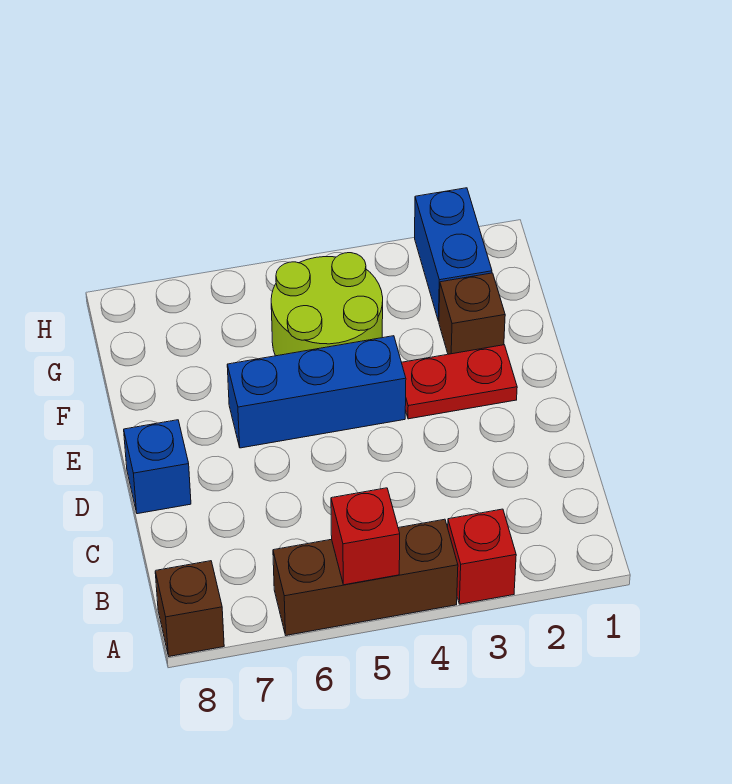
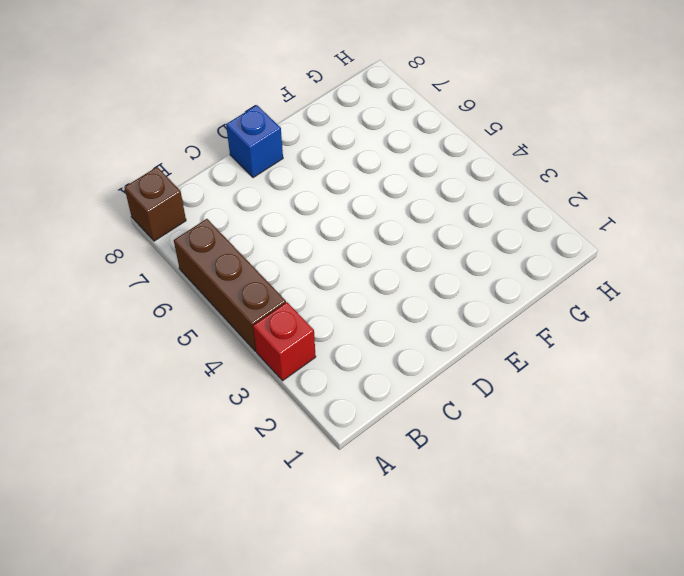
none -> red 1x2 plate [402,345,517,419]
none -> blue 1x3 brick [227,336,406,448]

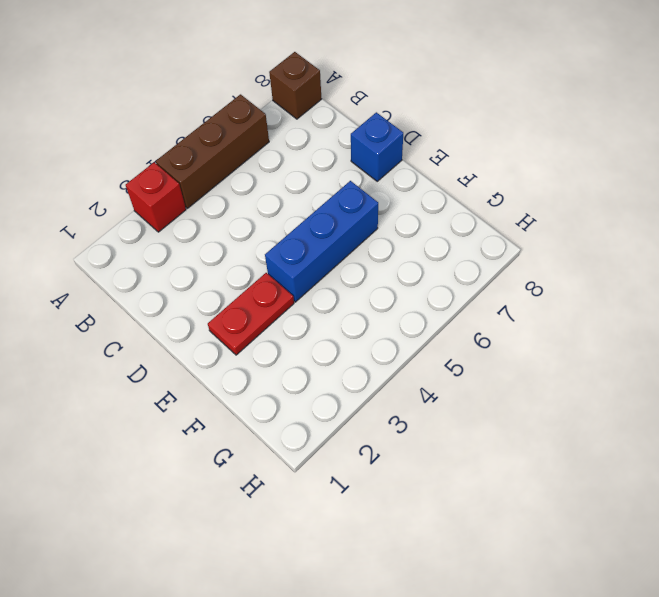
none -> brown 1x1 brick [439,273,505,354]
none -> lime 2x2 round brick [271,253,383,356]

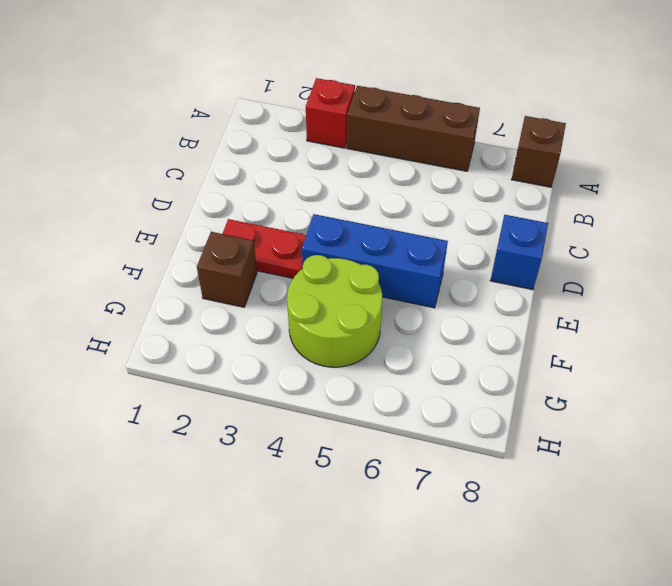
none -> blue 1x2 brick [415,188,492,321]
none -> red 1x1 brick [331,488,400,585]

